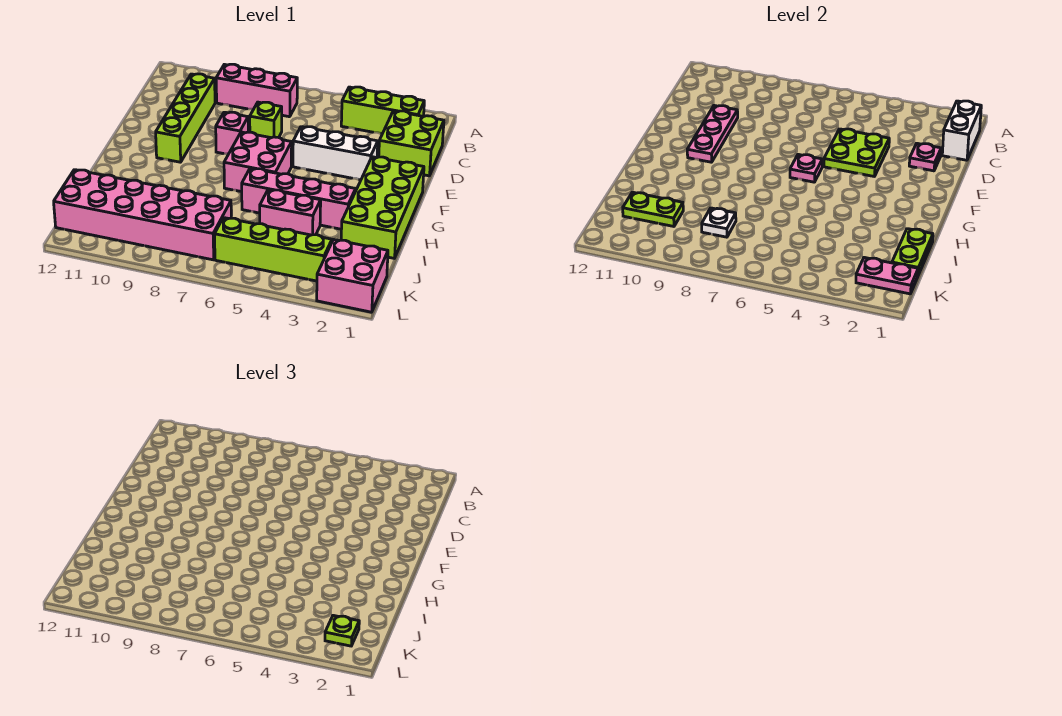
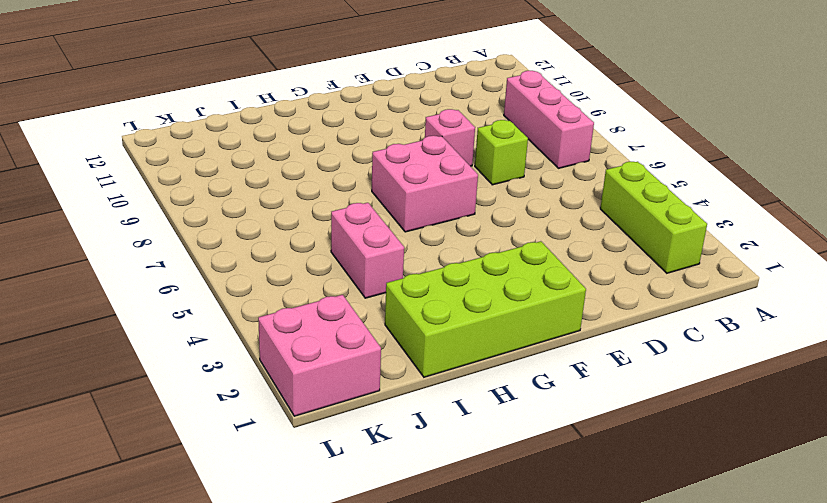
none -> lime 2x2 brick [379,111,444,176]
none -> lime 1x4 brick [156,74,215,162]
none -> white 1x3 brick [293,127,378,180]

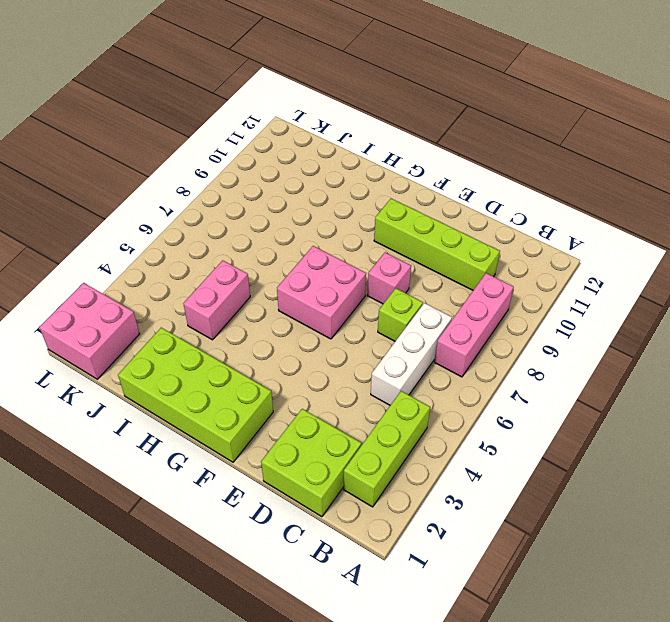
white 1x3 brick [371,303,452,405] -> white 1x3 brick moved to [293,127,378,180]
none -> pink 1x4 brick [242,168,356,229]
none -> pink 2x6 brick [54,170,231,260]
none -> lime 1x4 brick [215,218,332,281]

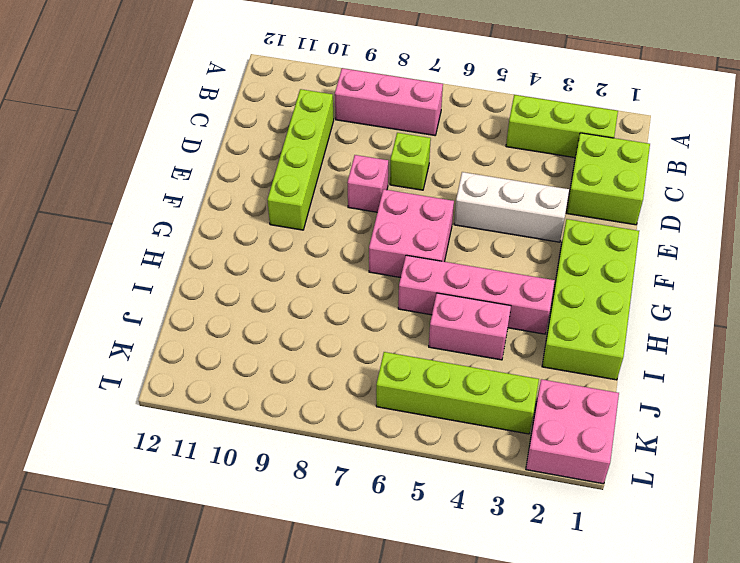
none -> pink 2x6 brick [54,170,231,260]
none -> white 1x2 brick [942,101,981,160]
none -> pink 1x1 plate [909,143,941,171]

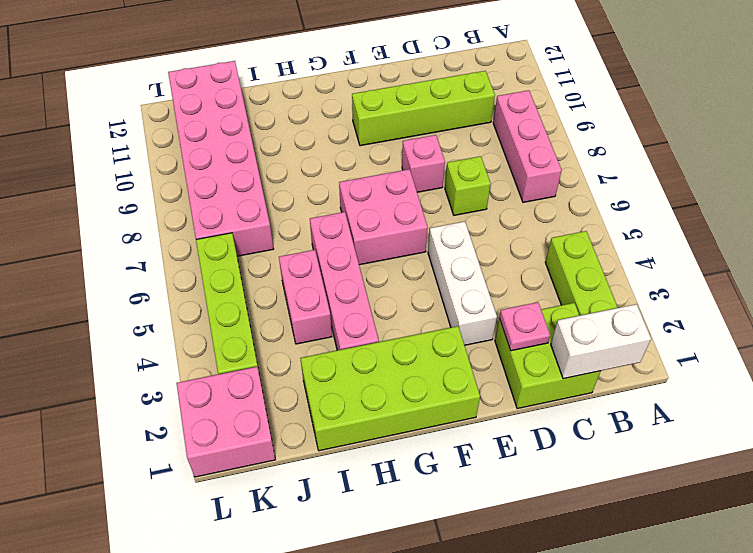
none -> lime 2x2 plate [824,129,889,177]
none -> pink 1x3 plate [687,106,738,162]
none -> pink 1x1 plate [790,154,822,182]

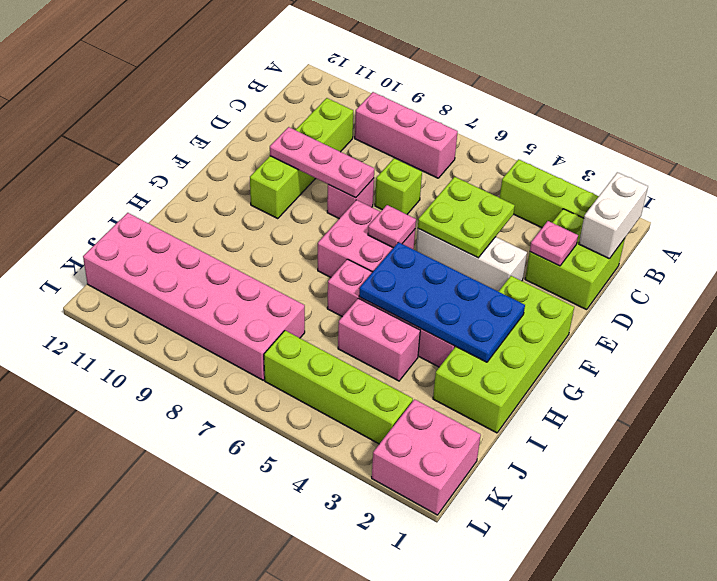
pink 1x3 plate [270,127,374,198] -> pink 1x3 plate turned to [687,106,738,162]
blue 2x4 plate [359,242,525,362] -> none
none -> lime 1x2 plate [892,229,933,275]
none -> white 1x1 plate [702,208,736,237]
none -> lime 1x2 plate [623,192,683,226]

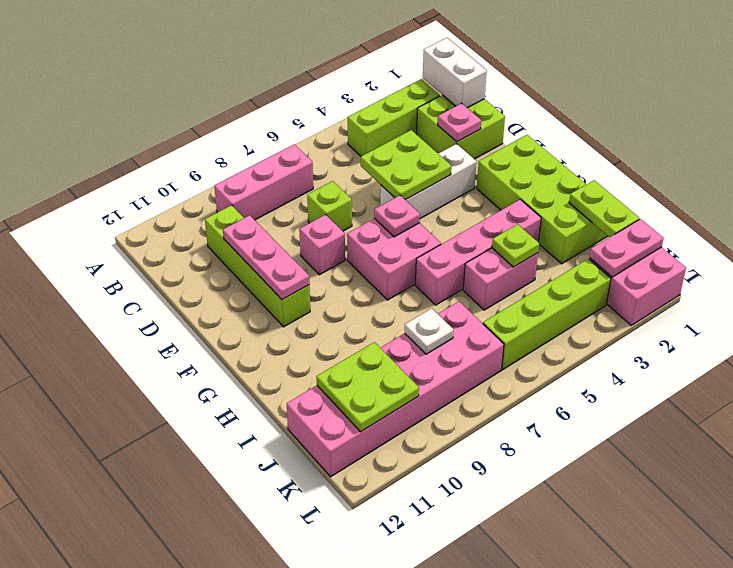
lime 1x1 plate [492,224,539,267] -> lime 1x1 plate moved to [325,615,359,646]
lime 2x2 plate [316,342,419,432] -> lime 1x2 plate [623,192,683,226]

